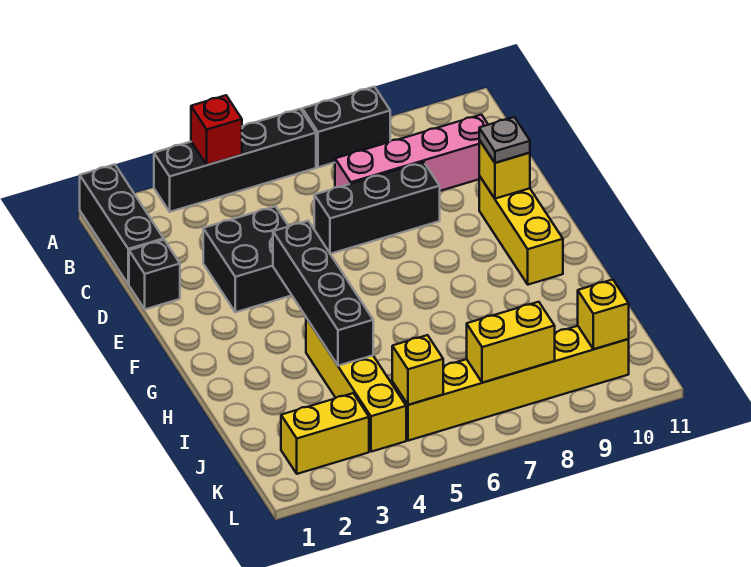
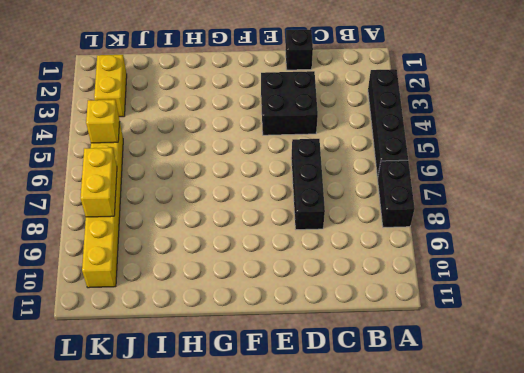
none -> black 1x3 brick [80,165,164,284]
none -> pink 1x4 brick [335,115,488,191]
none -> yellow 1x3 brick [479,176,563,285]

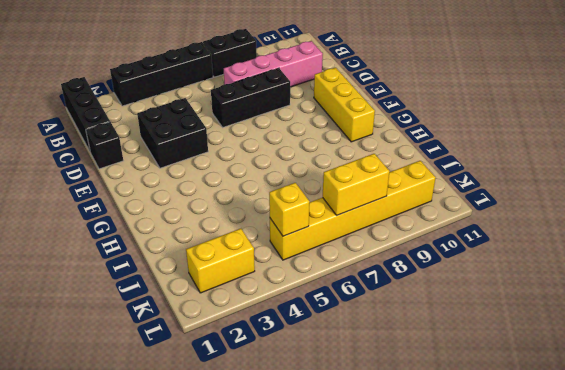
none -> yellow 1x4 brick [306,318,406,452]
none -> red 1x1 brick [191,95,242,165]
none -> yellow 1x1 brick [479,140,530,199]

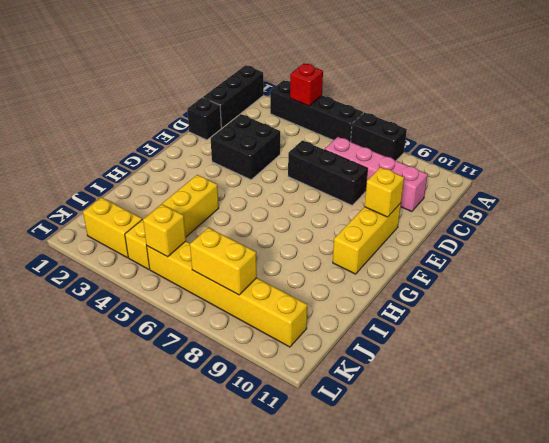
none -> black 1x4 brick [273,221,373,366]
none -> yellow 1x1 brick [578,280,629,349]
none -> grey 1x1 plate [479,117,530,163]

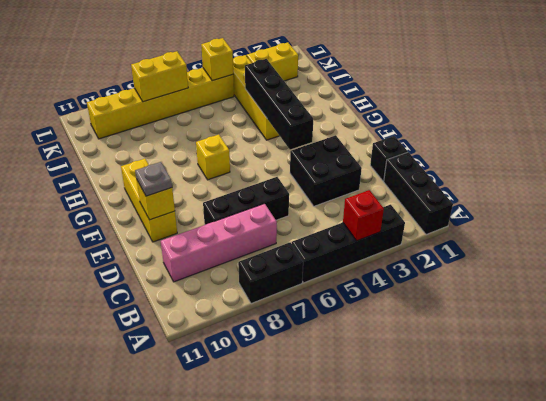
yellow 1x1 brick [196,135,230,180] -> yellow 1x1 brick moved to [578,280,629,349]

